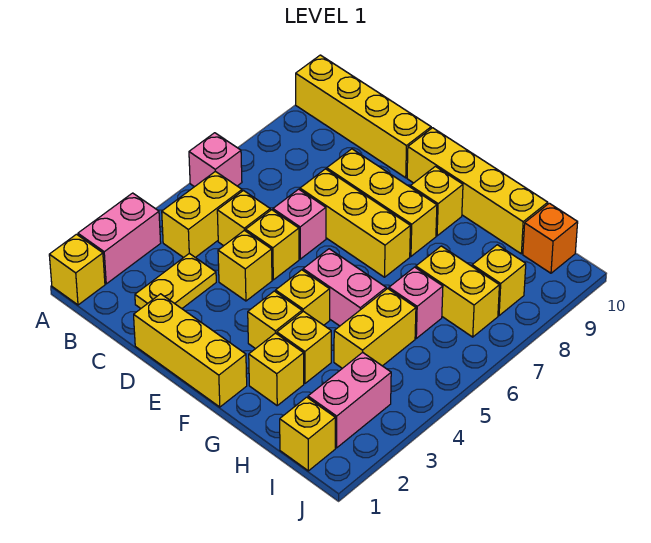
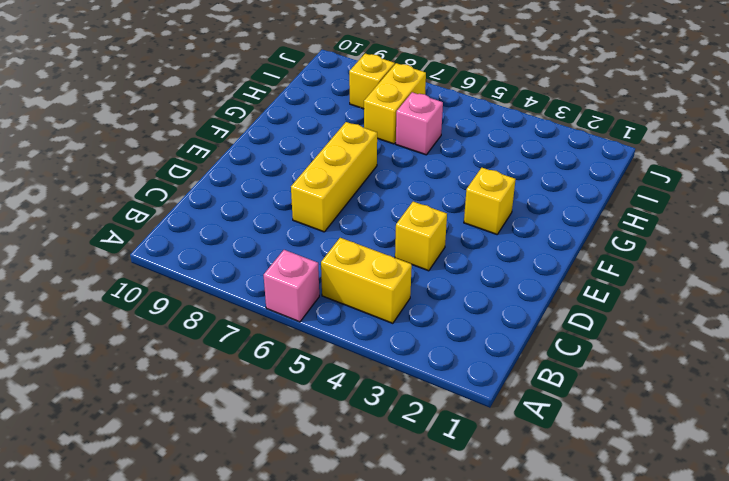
none -> yellow 1x1 brick [49,234,105,305]
none -> pink 1x2 brick [78,193,161,284]
none -> yellow 1x4 brick [296,55,431,178]

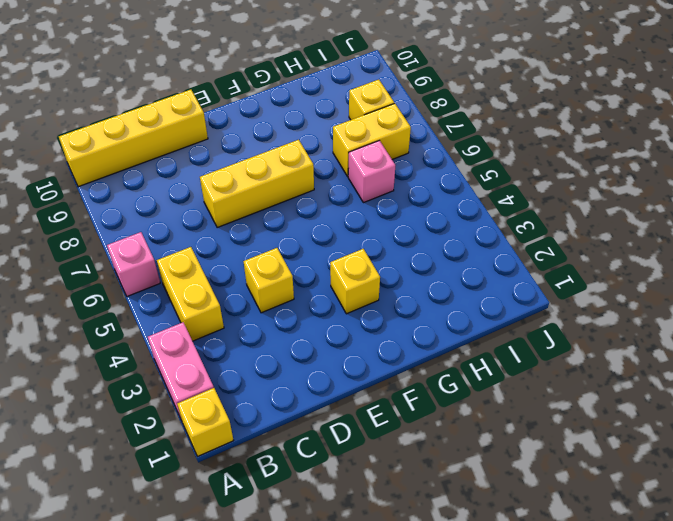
none -> yellow 1x2 plate [135,253,216,308]
none -> yellow 1x1 brick [217,191,270,246]
none -> yellow 1x3 brick [134,294,247,407]

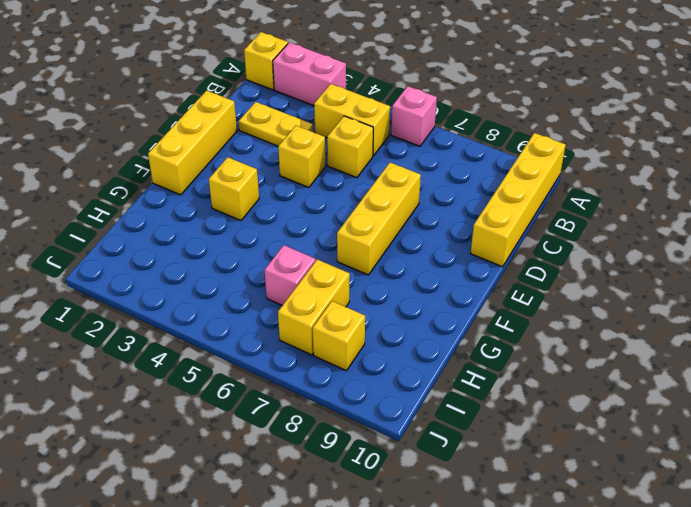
none -> yellow 1x1 brick [246,210,299,280]
none -> pink 1x1 brick [273,189,326,259]
none -> yellow 1x3 brick [327,149,437,256]

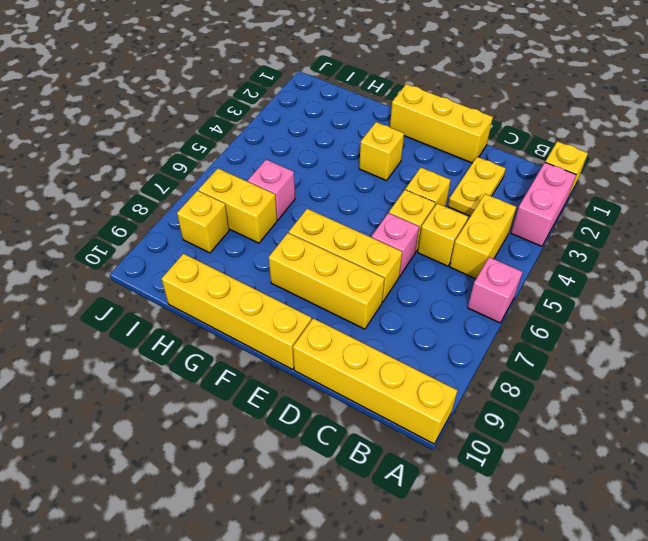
none -> yellow 1x1 brick [276,270,330,325]
none -> pink 1x2 brick [303,249,386,326]
none -> yellow 1x1 brick [410,166,463,236]

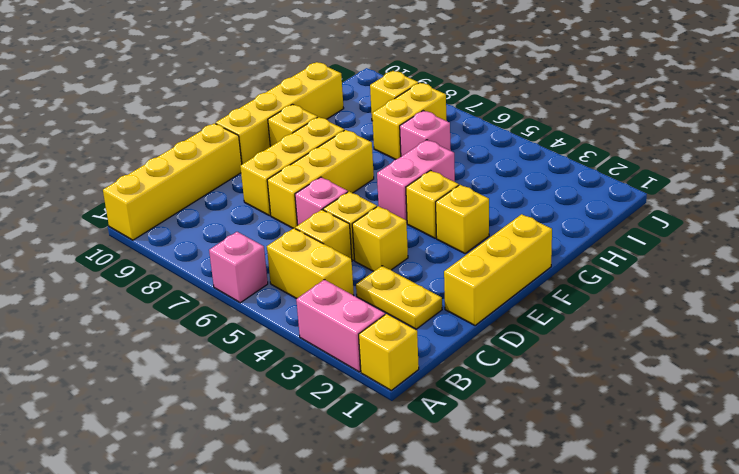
none -> yellow 1x1 brick [249,333,304,405]
none -> yellow 1x1 brick [277,311,331,383]
none -> yellow 1x2 brick [334,288,416,368]

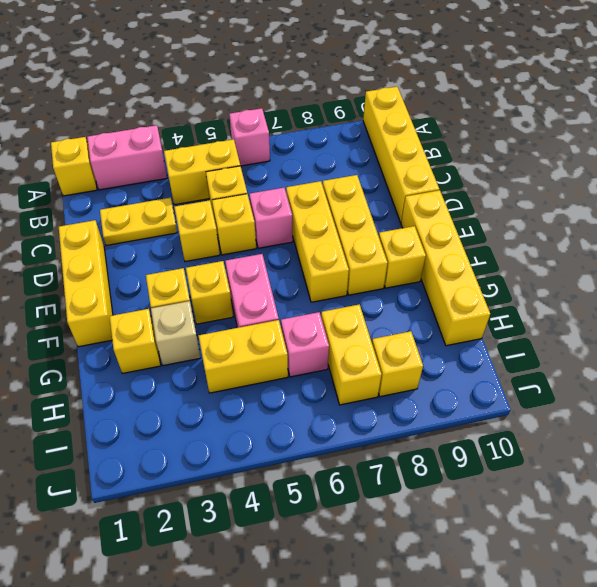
tan 1x1 brick [151,301,201,366] -> yellow 1x1 brick [277,311,331,383]
none -> yellow 1x1 brick [280,397,335,471]
none -> pink 1x2 brick [308,352,391,448]
none -> orange 1x1 brick [523,203,578,273]

